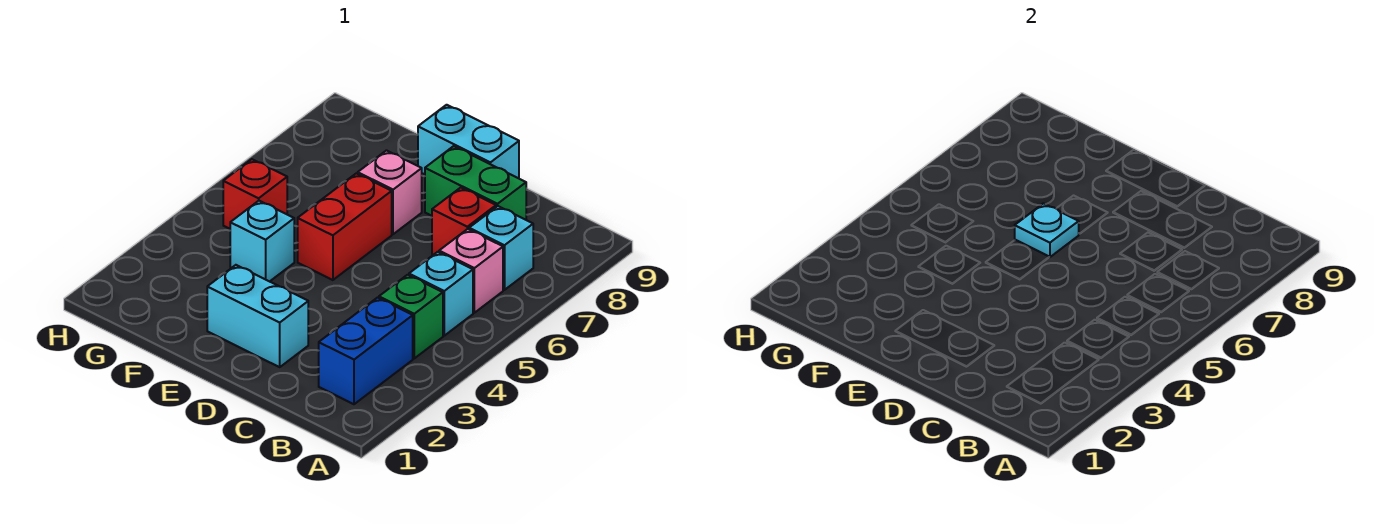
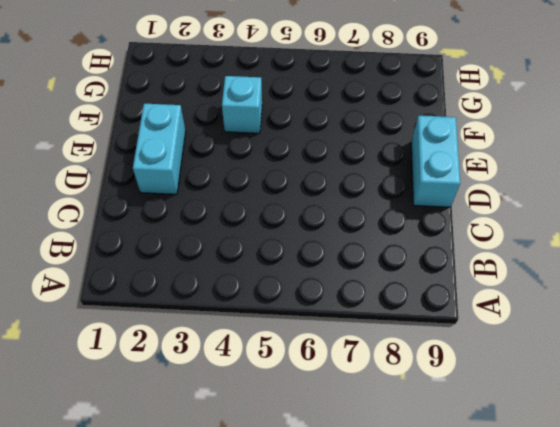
none -> blue 1x2 brick [319,298,413,404]
none -> green 1x1 brick [379,275,443,358]
none -> cyan 1x1 brick [409,252,473,336]

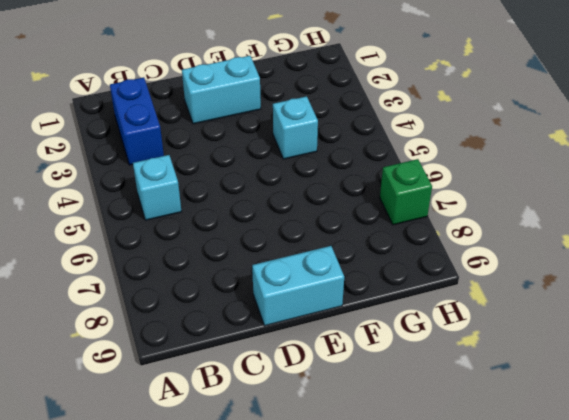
green 1x1 brick [380,159,432,225] -> green 1x1 brick moved to [379,275,443,358]
none -> pink 1x1 brick [439,229,503,313]
none -> cyan 1x1 brick [469,206,533,290]
none -> red 1x1 brick [432,188,496,255]

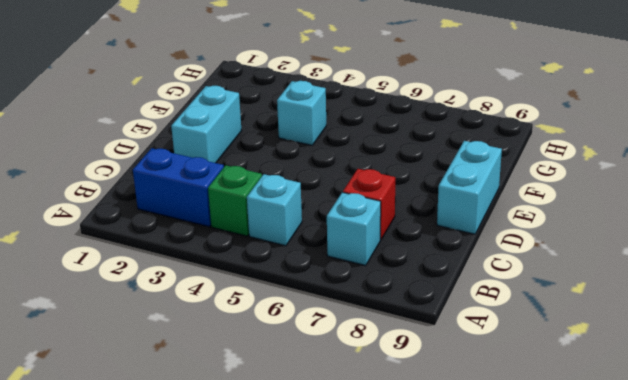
none -> pink 1x1 brick [439,229,503,313]
none -> green 1x2 brick [425,146,526,220]
none -> red 1x2 brick [298,173,392,280]

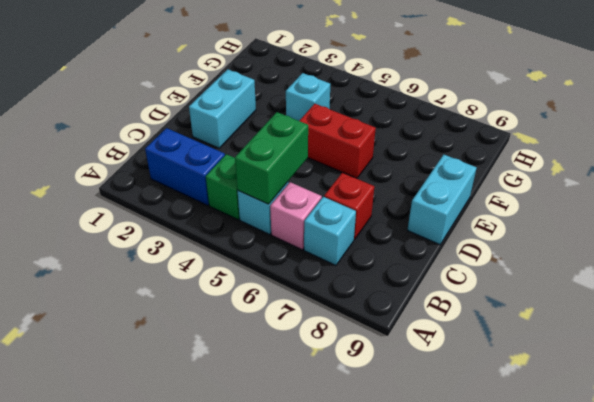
green 1x2 brick [235,112,308,204] -> green 1x2 brick moved to [425,146,526,220]
none -> pink 1x1 brick [358,151,422,234]
none -> red 1x1 brick [223,159,287,229]
none -> cyan 1x1 plate [1015,203,1079,257]

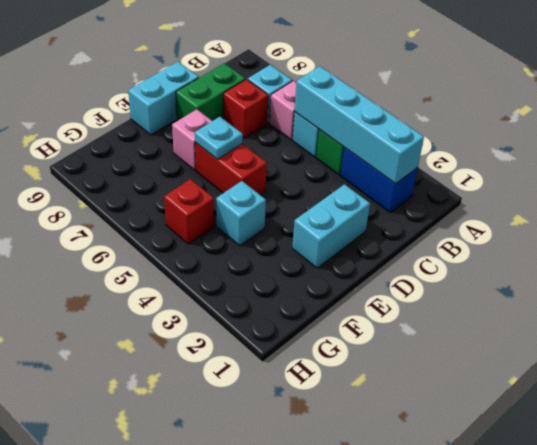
cyan 1x4 brick [294,66,424,184] -> none

